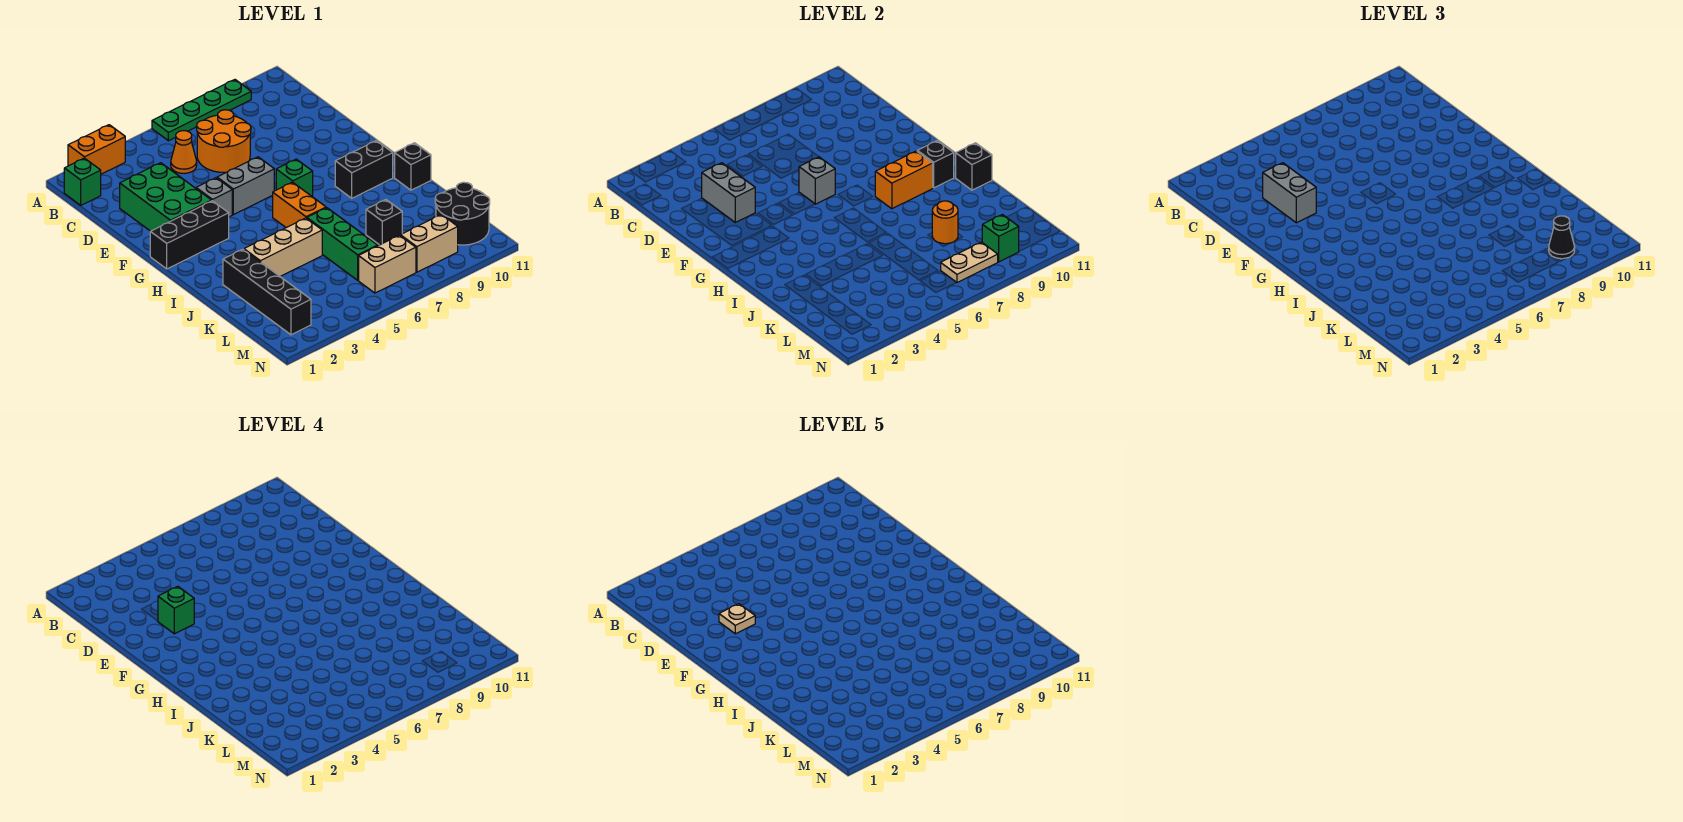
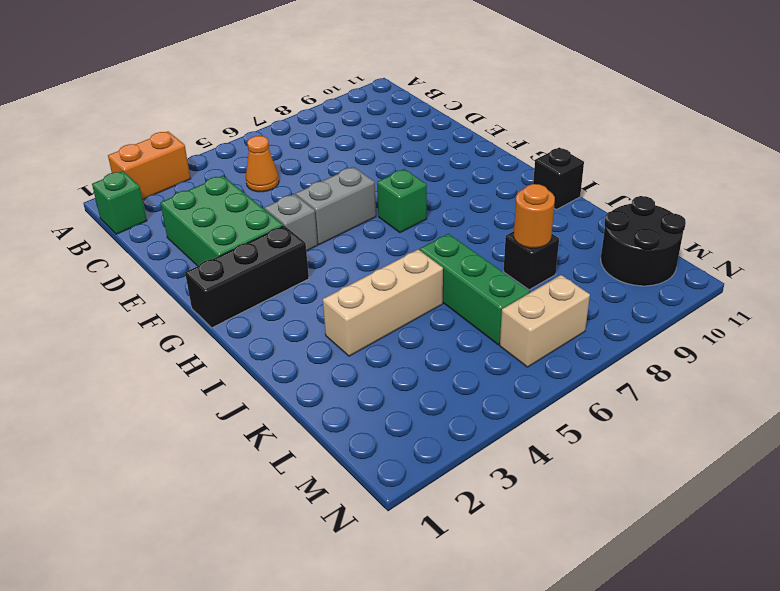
none -> green 1x4 plate [152,80,251,141]
none -> orange 2x2 round brick [197,110,251,172]
none -> orange 1x2 brick [273,182,326,228]
none -> black 1x2 brick [335,141,393,198]

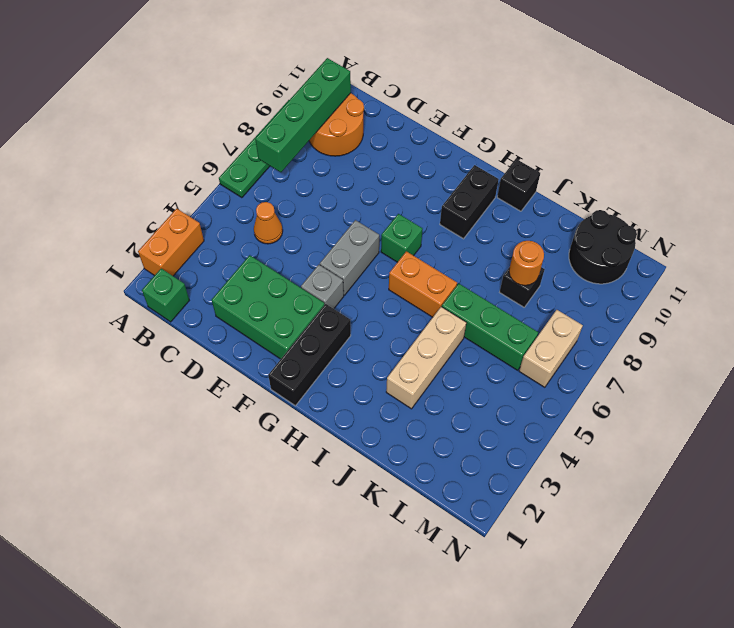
green 1x4 brick [255,58,351,172] -> none
orange 2x2 round brick [309,93,364,156] -> orange 2x2 round brick moved to [197,110,251,172]
none -> black 1x4 brick [223,249,311,335]
none -> tan 1x2 brick [400,215,458,272]
none -> grey 1x2 brick [702,163,755,222]
none -> grey 1x1 brick [799,157,835,204]

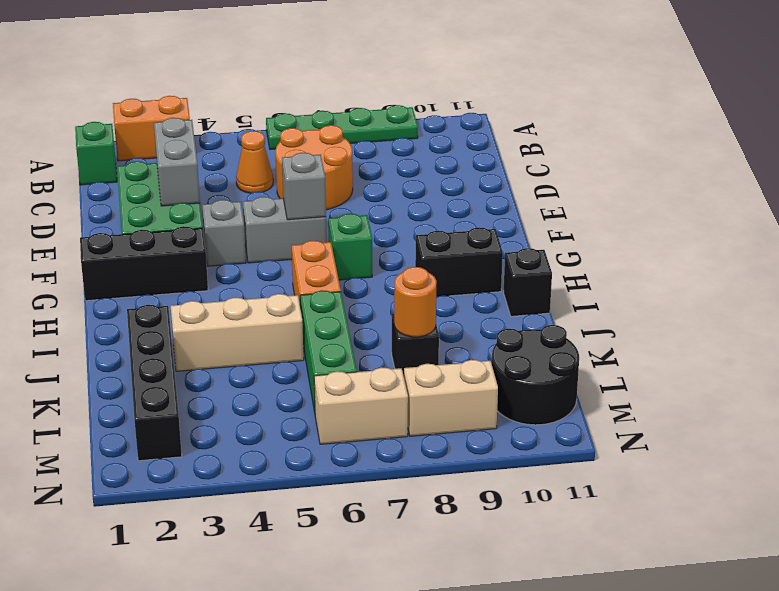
none -> orange 1x2 brick [875,151,933,209]
none -> black 1x1 brick [917,141,954,188]
none -> black 1x1 brick [956,143,992,190]
none -> tan 1x2 plate [941,242,998,283]

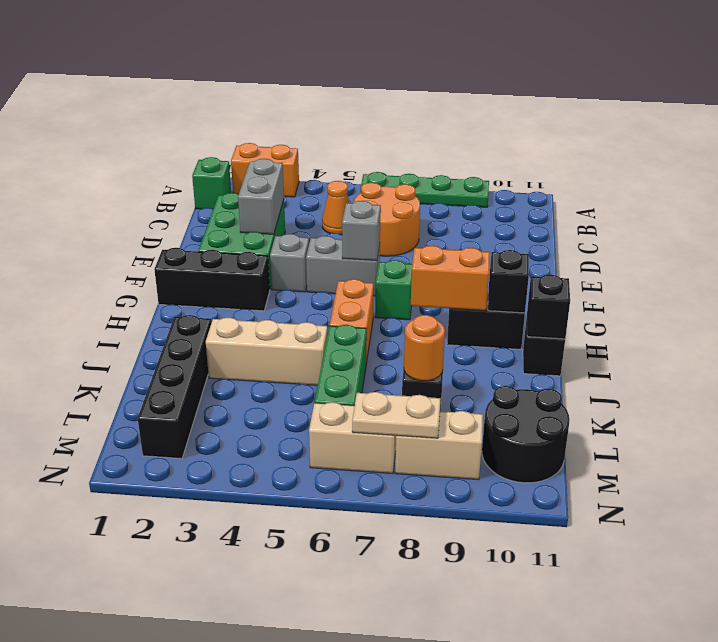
none -> green 1x1 brick [982,215,1019,262]
none -> grey 1x2 brick [1263,163,1316,223]
none -> black 1x1 cone [1549,216,1575,259]
none -> green 1x1 brick [158,586,194,634]

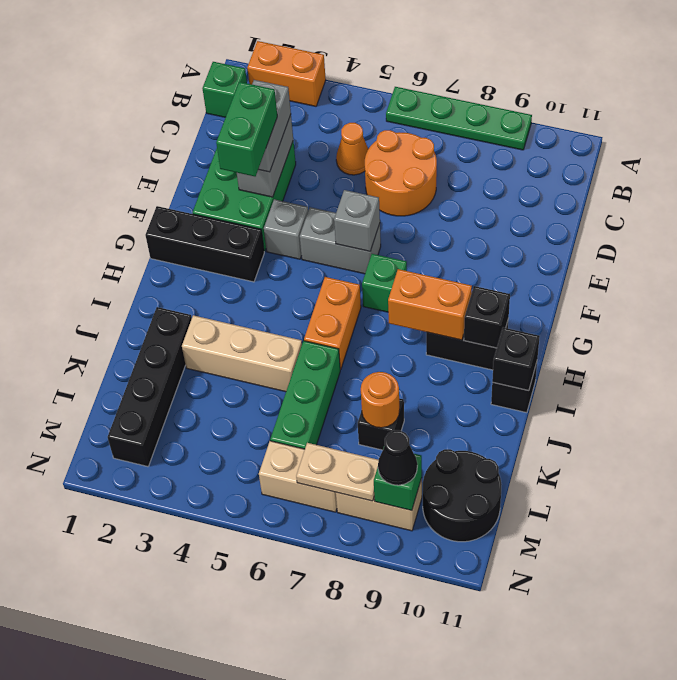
green 1x2 brick [216,82,277,176] -> green 1x1 brick [158,586,194,634]
none -> tan 1x1 plate [719,604,755,634]

